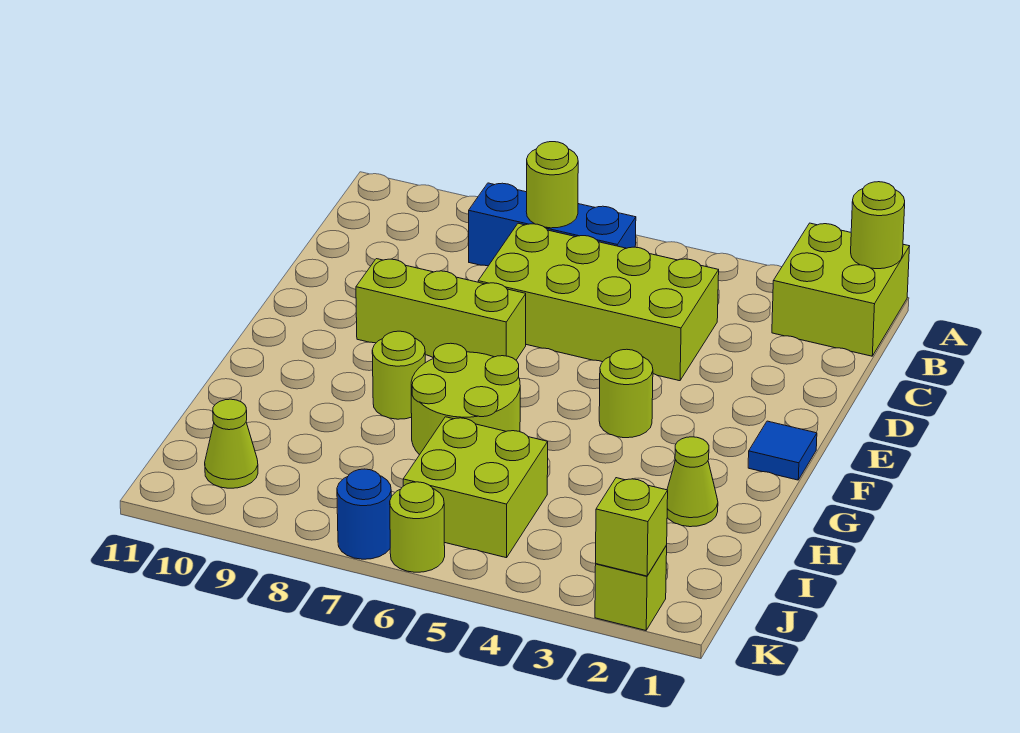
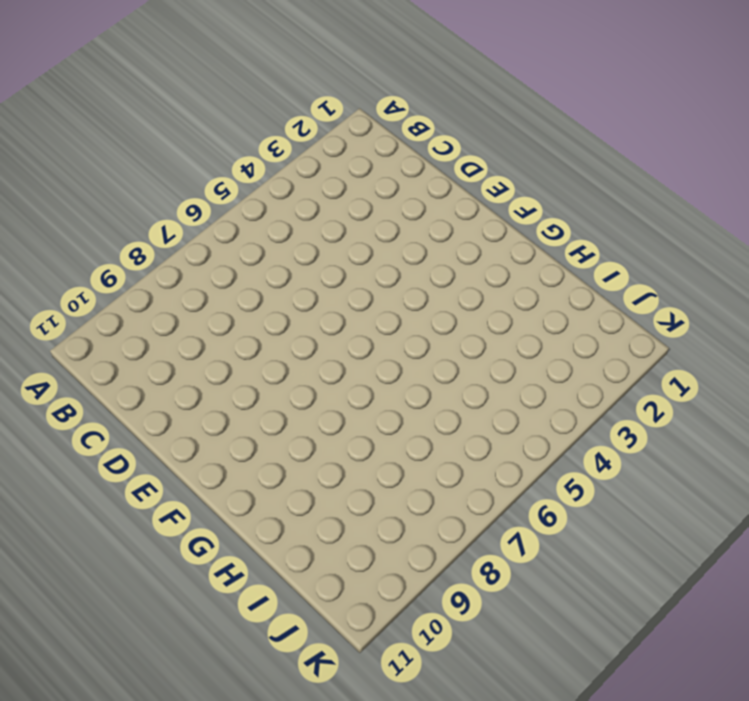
none -> lime 2x2 brick [772,223,910,356]
none -> blue 1x3 brick [469,183,636,266]
none -> lime 2x4 brick [478,223,719,381]

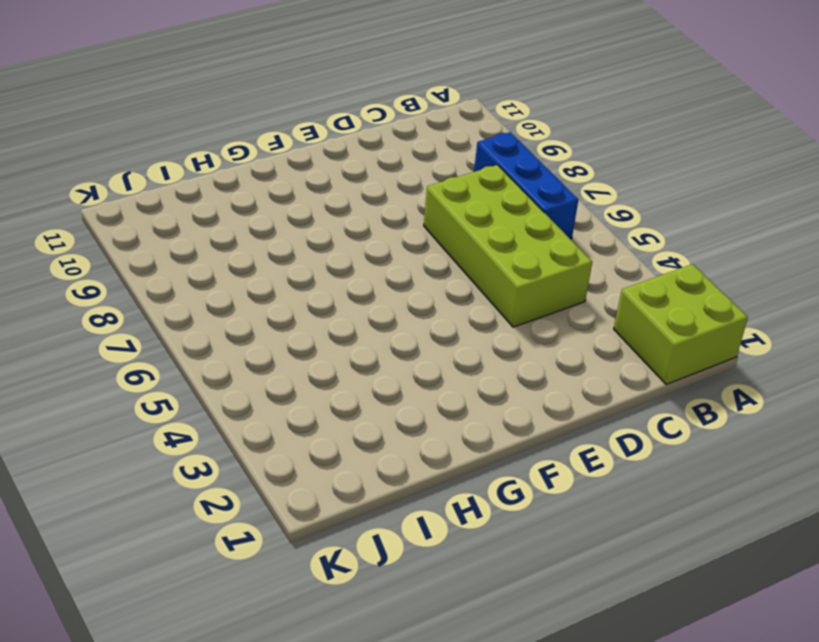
none -> lime 1x3 brick [356,259,526,360]
none -> blue 1x1 tile [748,421,817,480]
none -> lime 1x1 round brick [599,349,653,438]

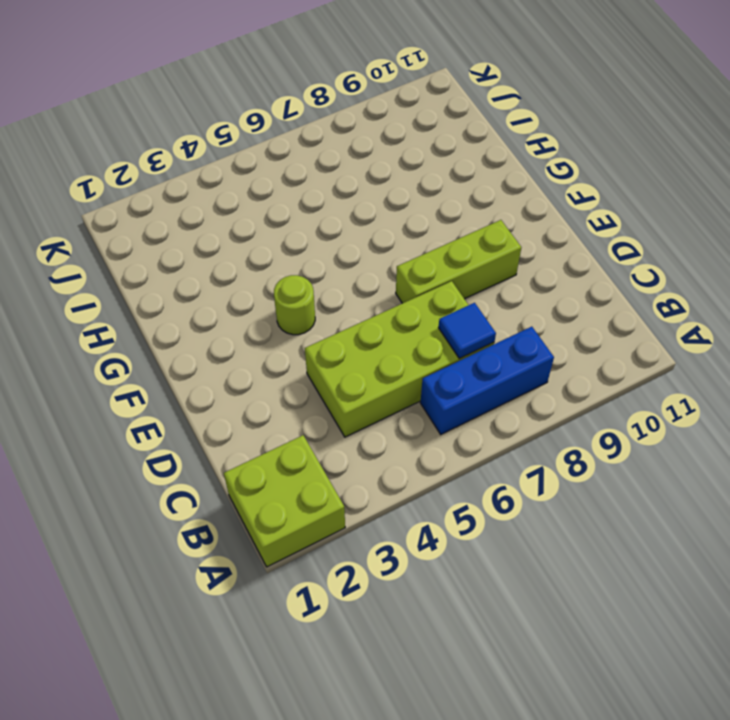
blue 1x1 tile [438,303,496,358] -> blue 1x1 tile moved to [748,421,817,480]
none -> lime 2x2 round brick [411,343,520,455]
none -> lime 1x1 round brick [372,331,425,419]
none -> lime 1x1 cone [667,437,718,527]

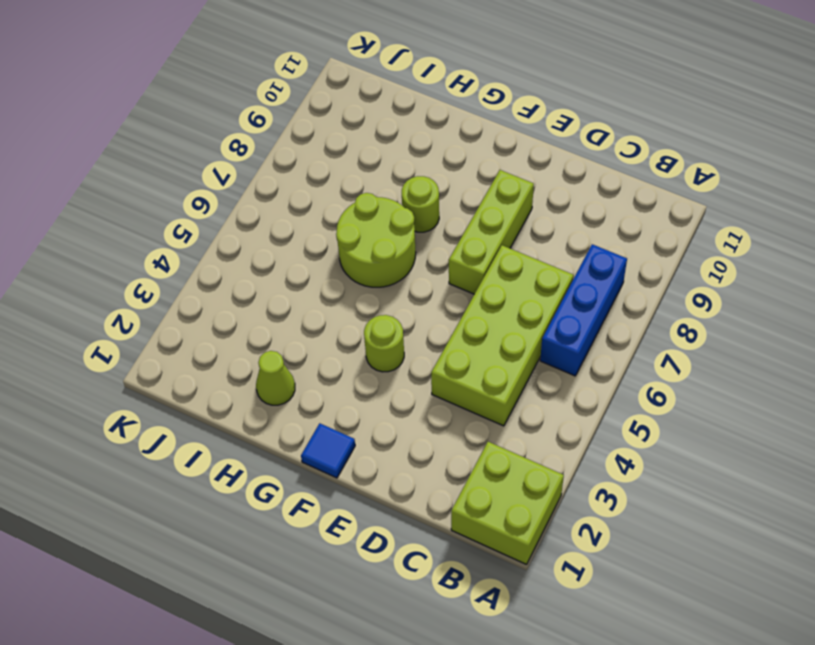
none -> lime 2x2 brick [403,417,548,558]
none -> lime 1x1 cone [205,399,258,488]
none -> lime 1x1 brick [595,546,667,630]

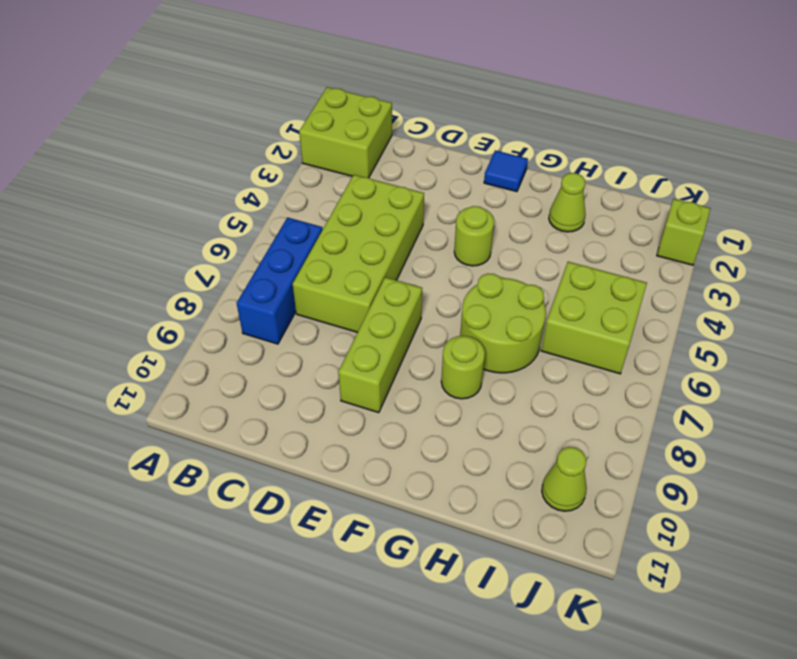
none -> lime 1x1 round brick [390,482,445,572]
none -> blue 1x1 round brick [337,469,391,559]
none -> lime 1x1 round brick [851,182,905,269]

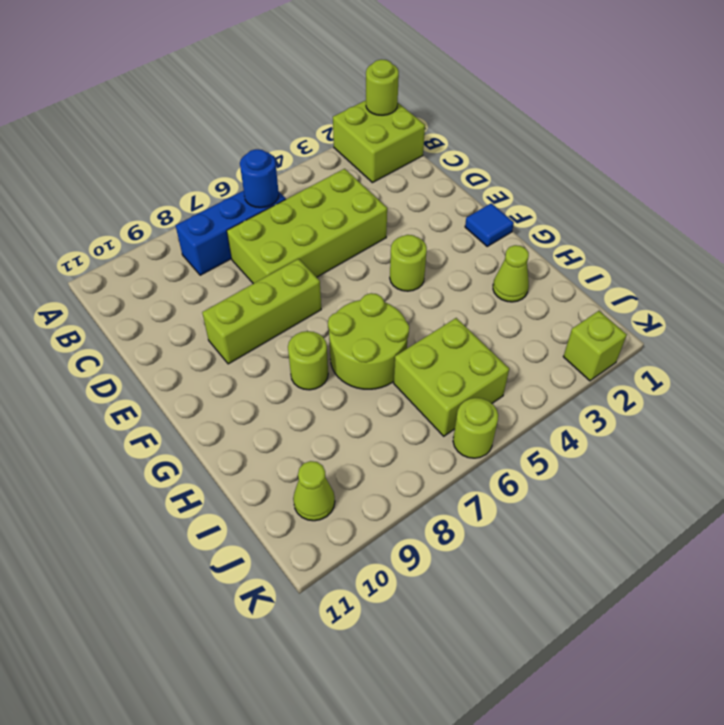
blue 1x1 round brick [240,149,279,208] -> blue 1x1 round brick moved to [337,469,391,559]
none -> lime 1x1 round brick [526,142,578,228]
none -> lime 1x1 brick [596,478,668,576]

